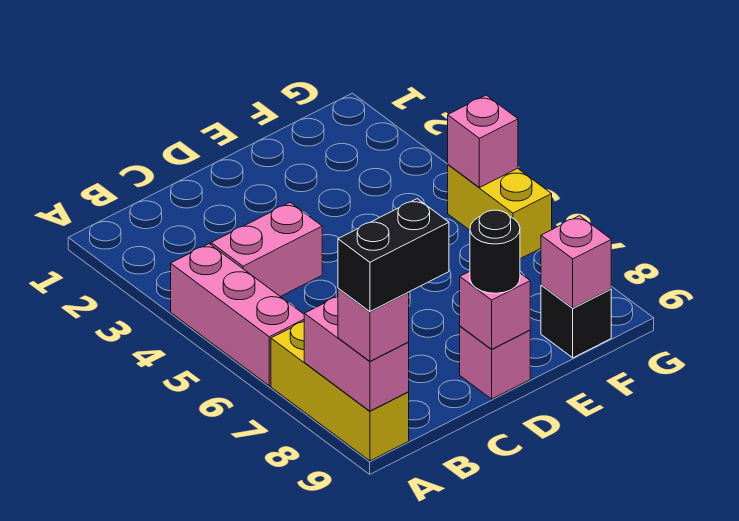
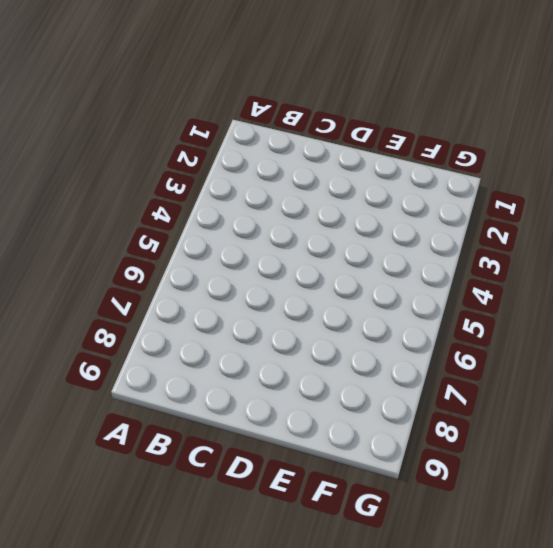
none -> pink 1x3 brick [171,244,304,386]
none -> yellow 1x3 brick [271,322,409,461]
none -> pink 1x2 brick [211,202,322,297]

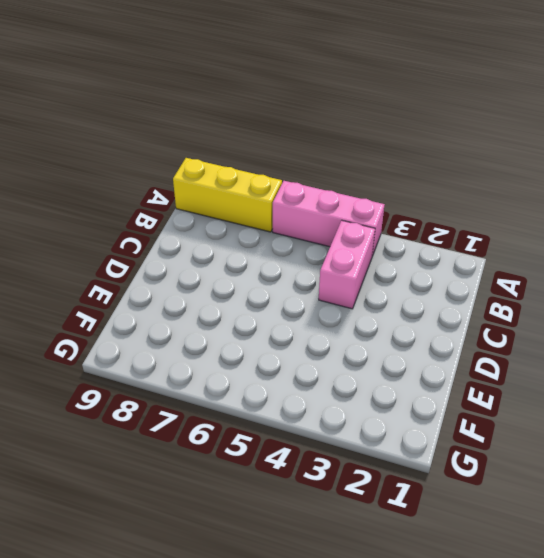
none -> pink 1x1 brick [460,326,530,399]
none -> black 1x1 brick [541,285,611,358]
none -> yellow 1x2 brick [448,165,552,259]

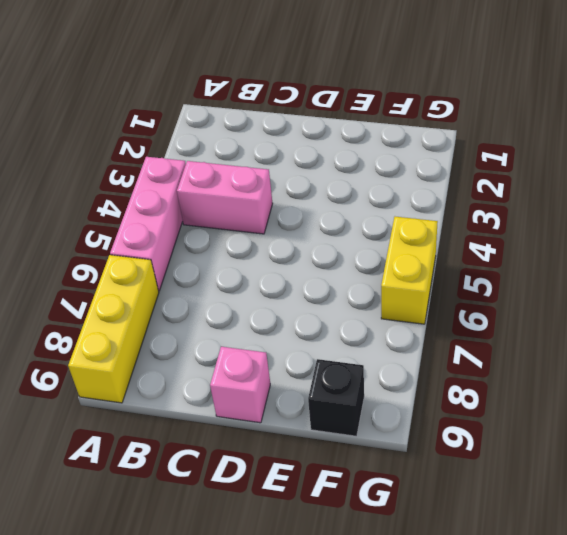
none -> pink 1x2 brick [304,297,409,411]
none -> pink 1x1 brick [460,271,530,349]
none -> pink 1x1 brick [541,216,611,308]

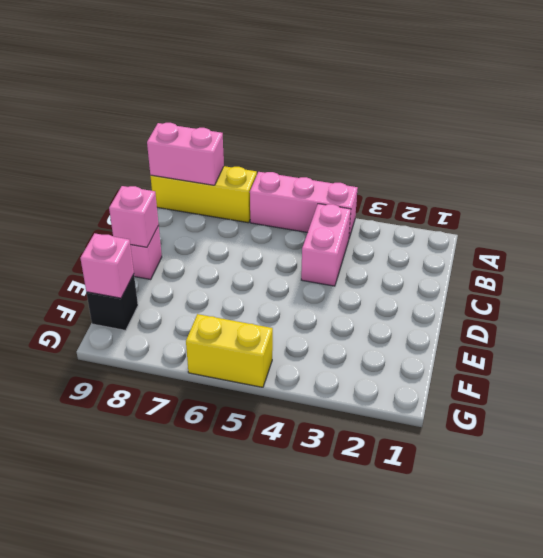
none -> pink 1x1 brick [448,95,518,188]
none -> pink 1x1 brick [338,288,409,361]
none -> black 1x1 round brick [470,210,520,293]

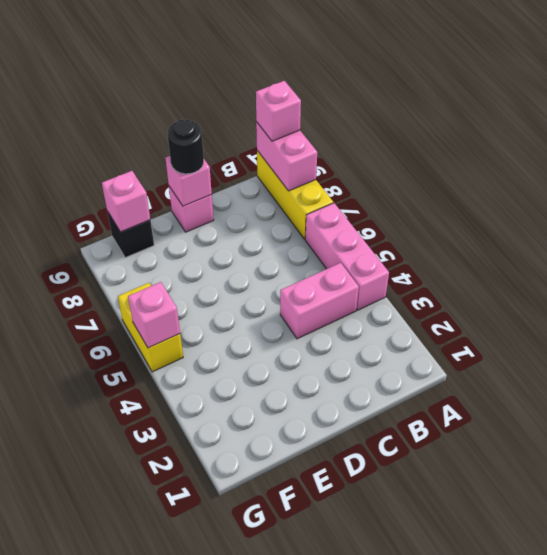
none -> black 1x2 brick [338,199,449,312]

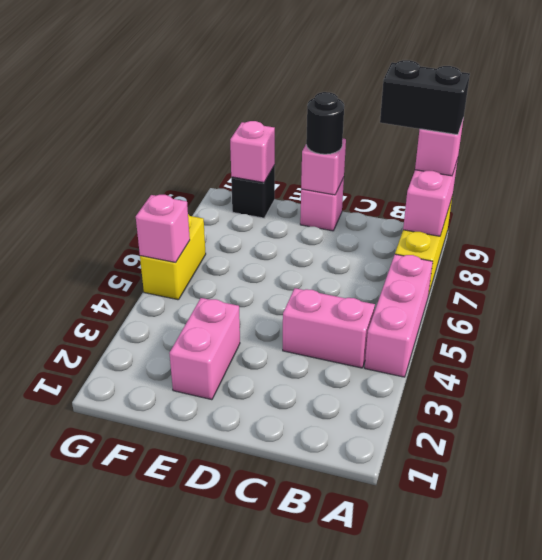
pink 1x2 brick [169,298,240,400] -> none

